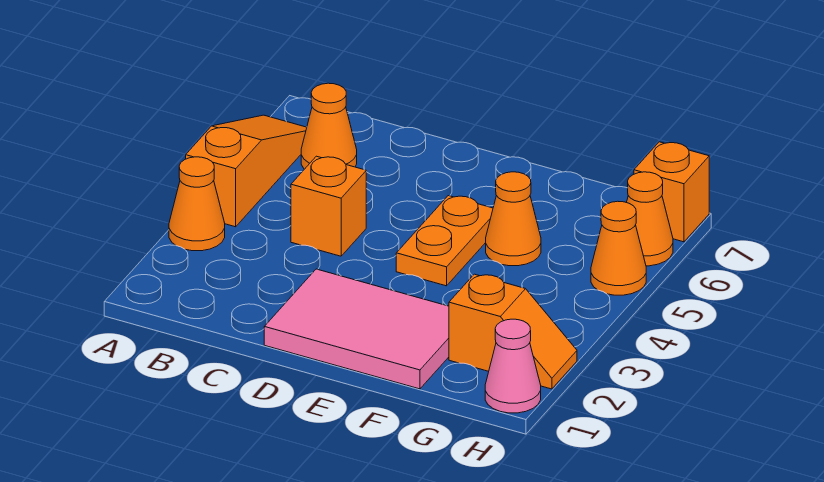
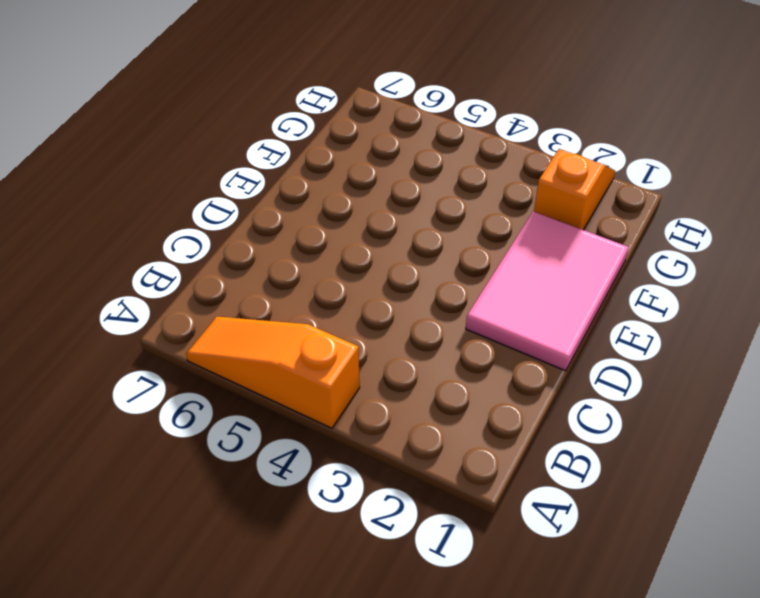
none -> orange 1x1 cone [169,157,225,251]
none -> orange 1x1 cone [301,83,357,169]
none -> orange 1x1 brick [291,156,366,256]

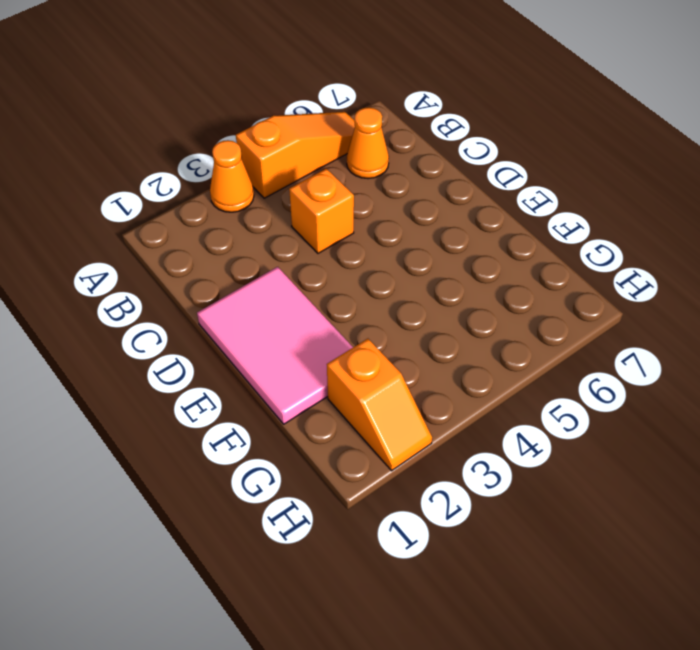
none -> orange 1x2 plate [396,196,493,286]
none -> orange 1x1 cone [486,172,541,266]
none -> pink 1x1 cone [485,319,541,413]

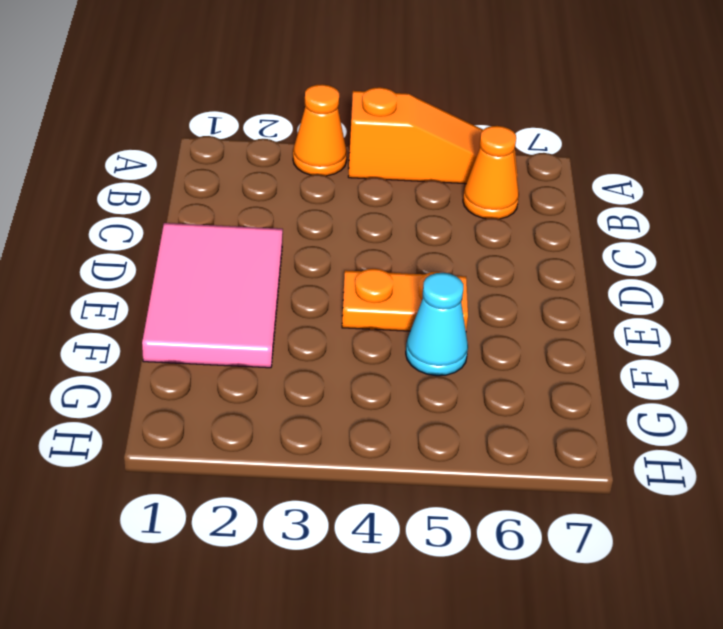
cyan 1x1 cone [406,273,468,376] -> orange 1x1 cone [486,172,541,266]
none -> orange 1x1 brick [291,156,366,256]
none -> orange 1x2 slope [449,274,577,389]
none -> pink 1x1 cone [485,319,541,413]

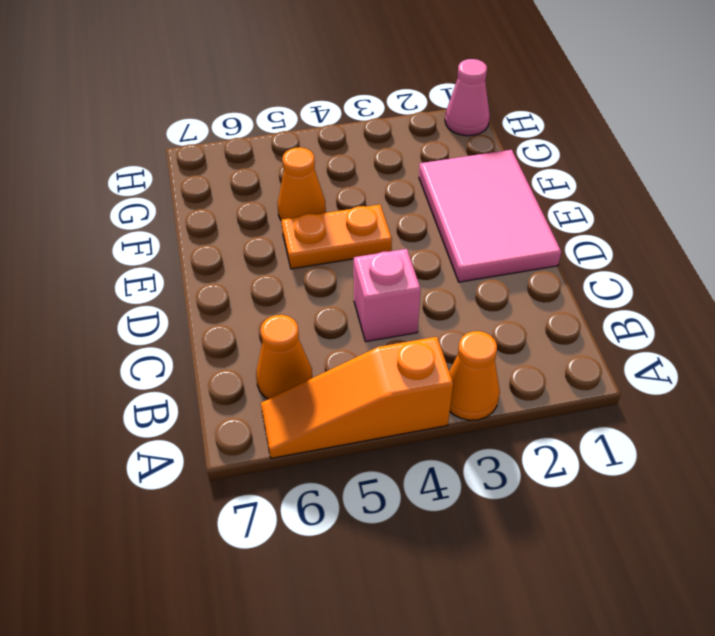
pink 1x1 brick [354,249,421,342] -> orange 1x1 brick [291,156,366,256]
none -> orange 1x2 slope [449,274,577,389]
none -> orange 1x1 cone [591,201,646,295]
none -> orange 1x1 cone [626,172,673,266]

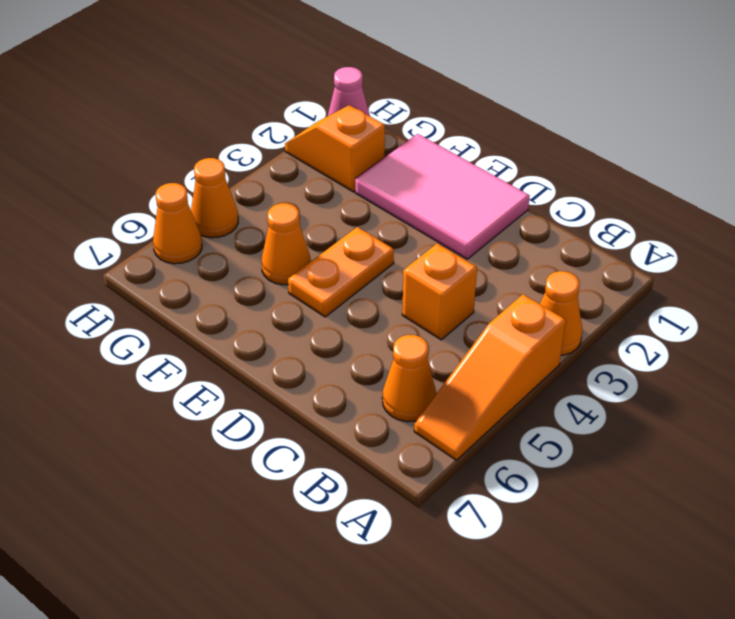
none -> orange 1x1 brick [634,142,709,242]

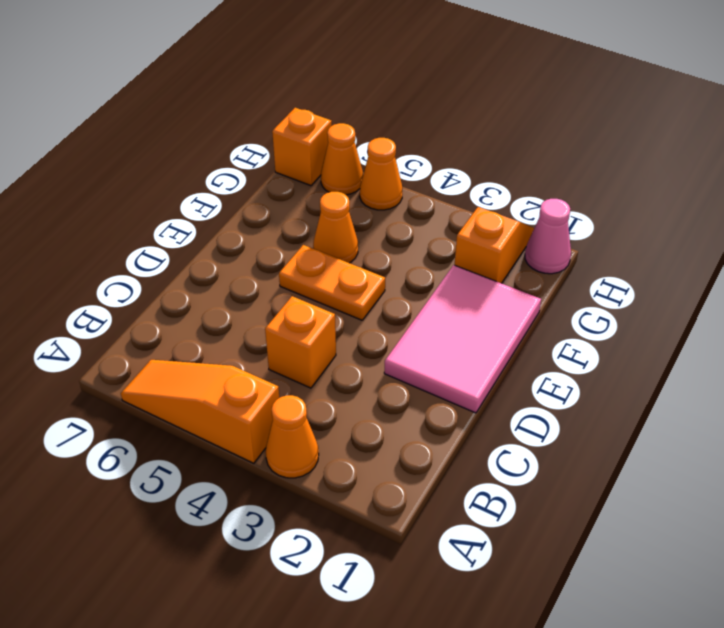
none -> orange 1x1 cone [301,83,357,169]

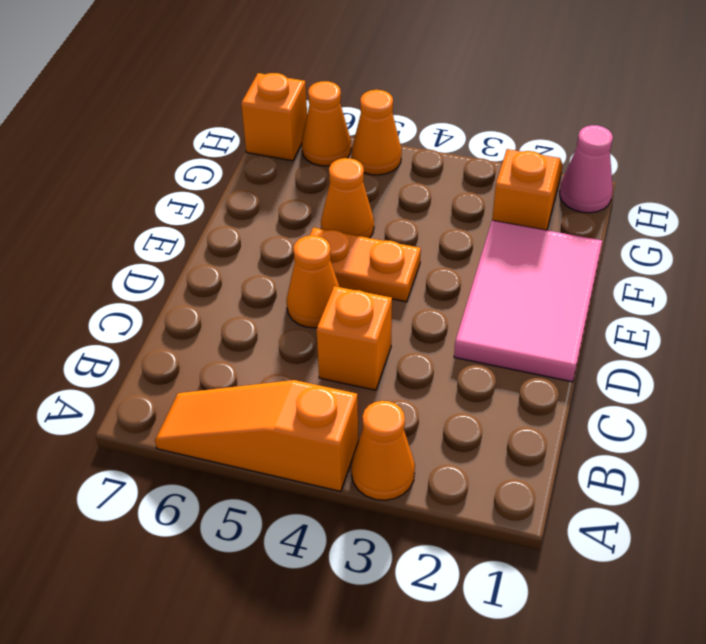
orange 1x1 cone [286,235,339,328] -> orange 1x1 cone moved to [301,83,357,169]

